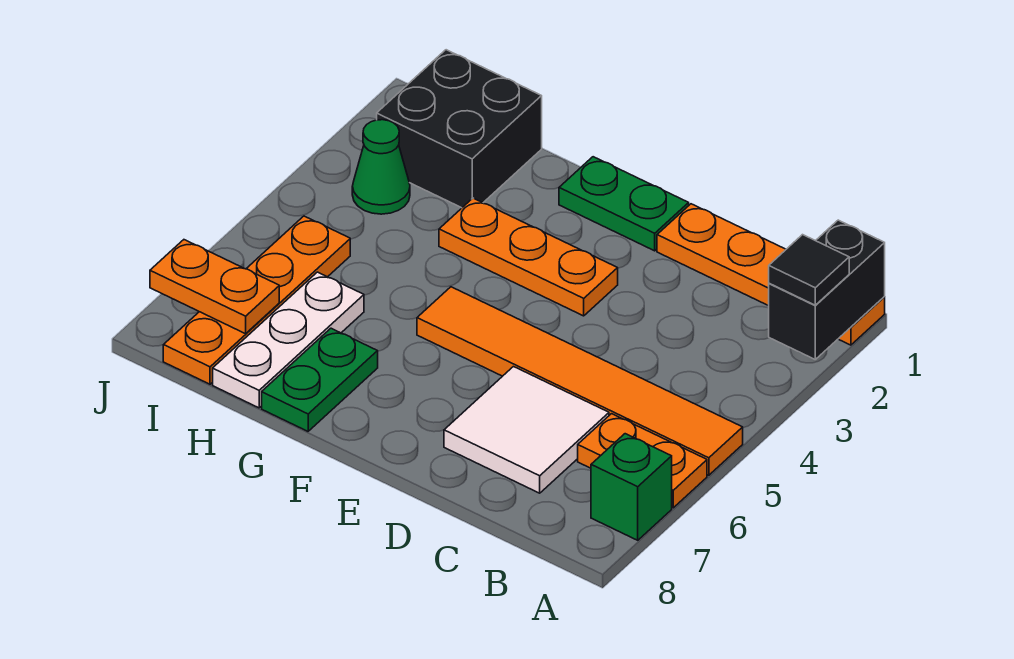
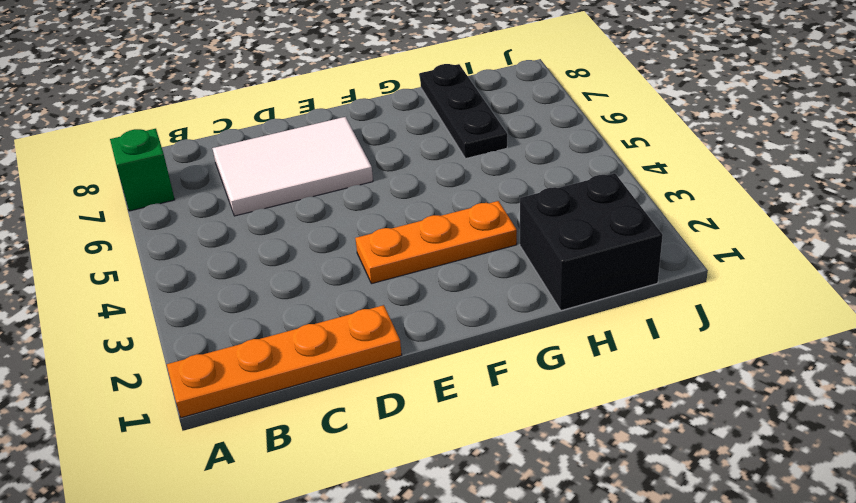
white 2x3 tile [212,117,373,216] -> white 2x2 tile [444,367,609,493]
black 1x3 plate [420,64,507,159] -> white 1x3 plate [213,272,364,408]
none -> orange 1x6 tile [417,287,743,475]
none -> orange 1x2 plate [578,414,707,508]
none -> green 1x2 plate [559,157,689,251]

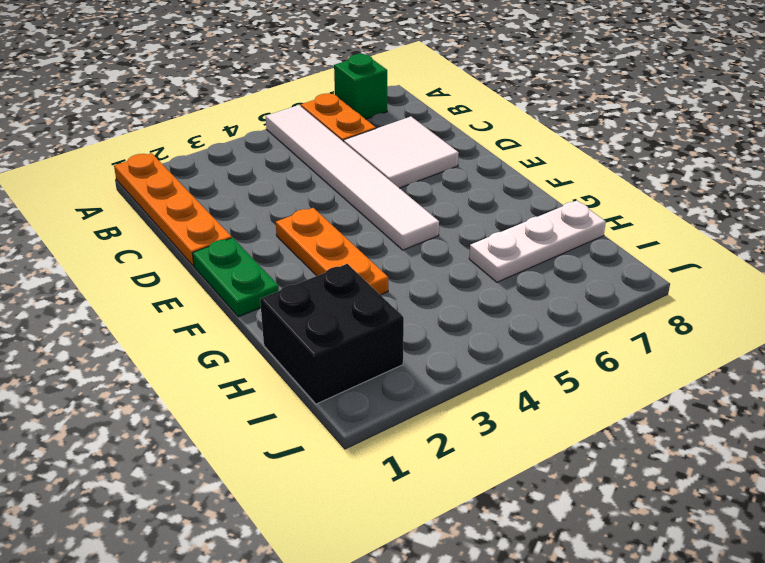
white 1x6 tile [266,105,439,250] -> orange 1x6 tile [417,287,743,475]
none -> green 1x2 plate [262,328,378,431]
none -> green 1x1 cone [352,120,410,214]
none -> orange 1x4 plate [163,216,350,384]

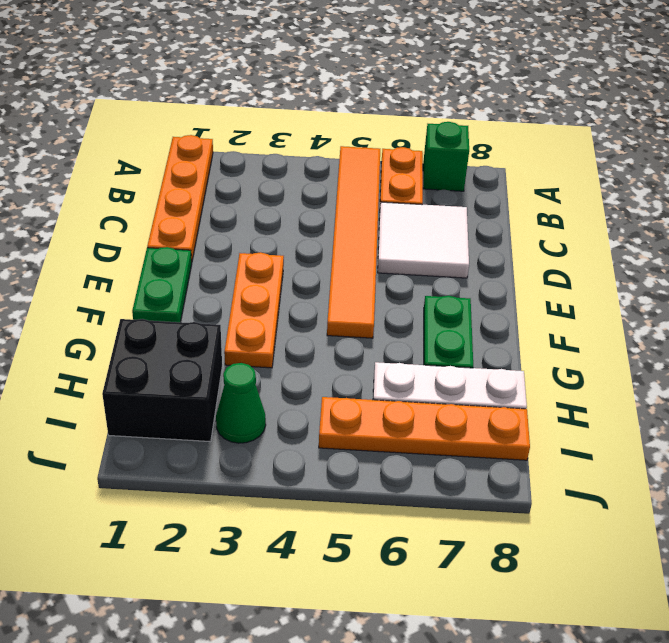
green 1x2 plate [424,296,473,368] -> green 1x2 plate turned to [262,328,378,431]
none -> black 1x2 brick [769,220,885,359]
none -> orange 1x2 plate [150,240,279,334]
none -> black 1x1 tile [769,235,849,305]

